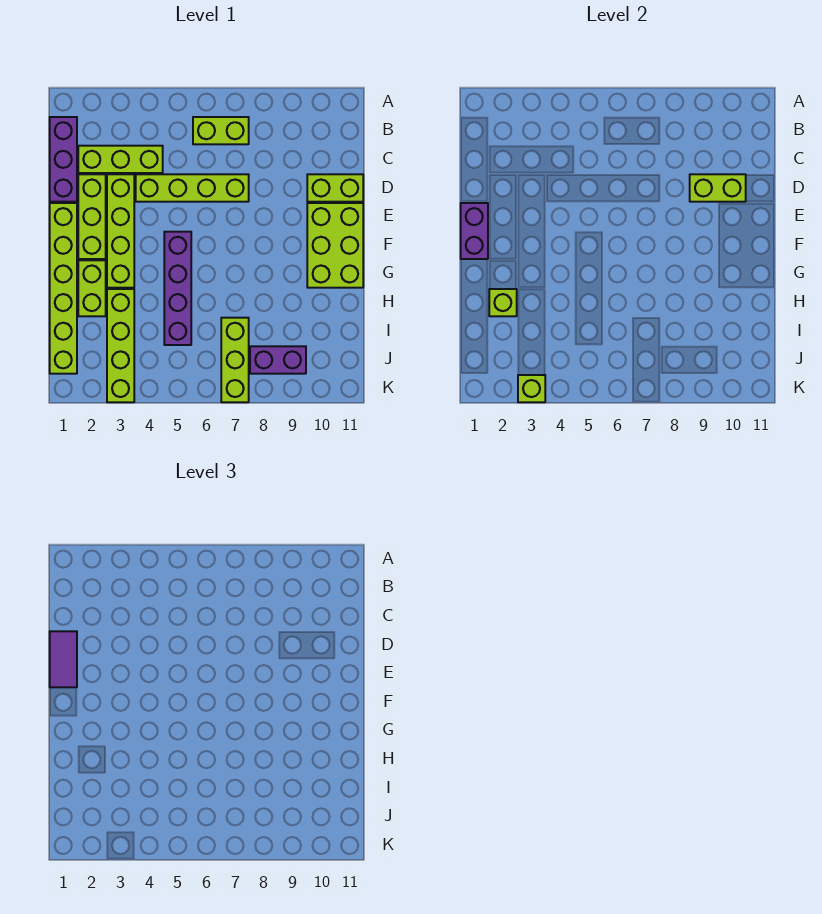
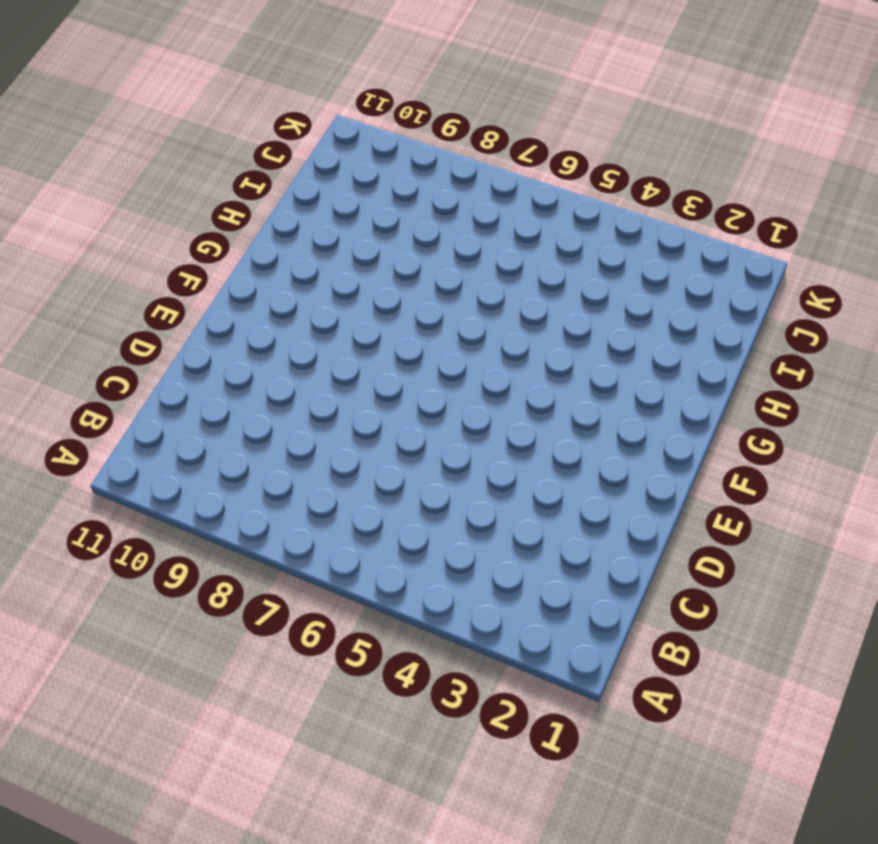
none -> purple 1x3 brick [50,117,77,202]
none -> lime 1x2 brick [193,117,249,144]
none -> lime 1x3 brick [78,146,163,173]

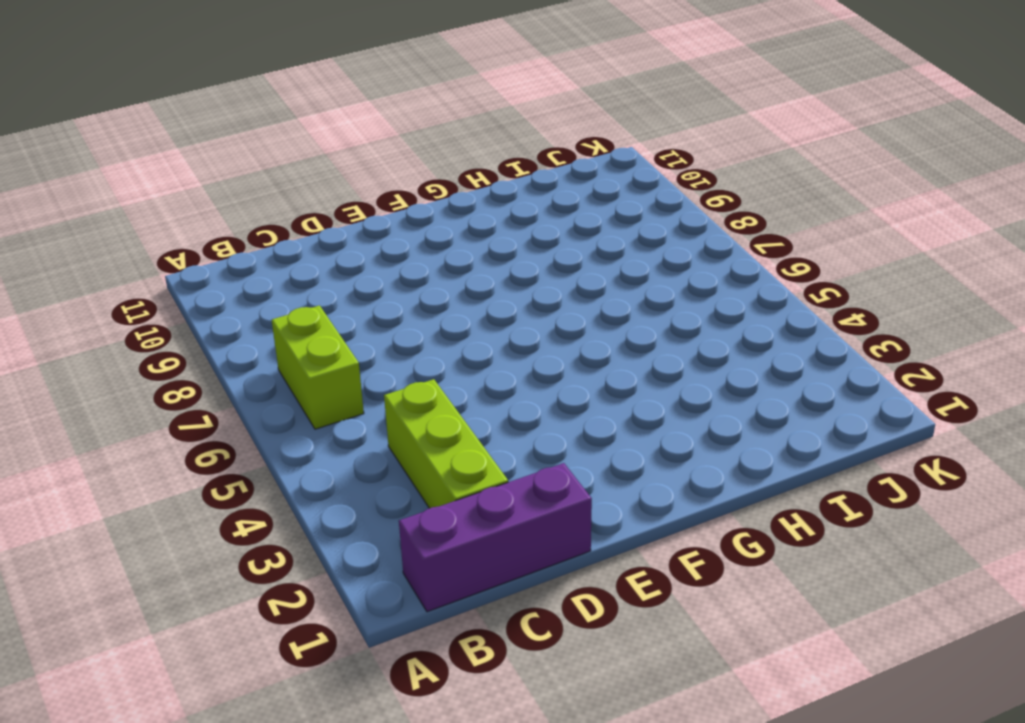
none -> lime 1x3 brick [78,174,106,259]
none -> lime 1x4 brick [107,174,134,288]
none -> lime 1x4 brick [136,174,249,202]

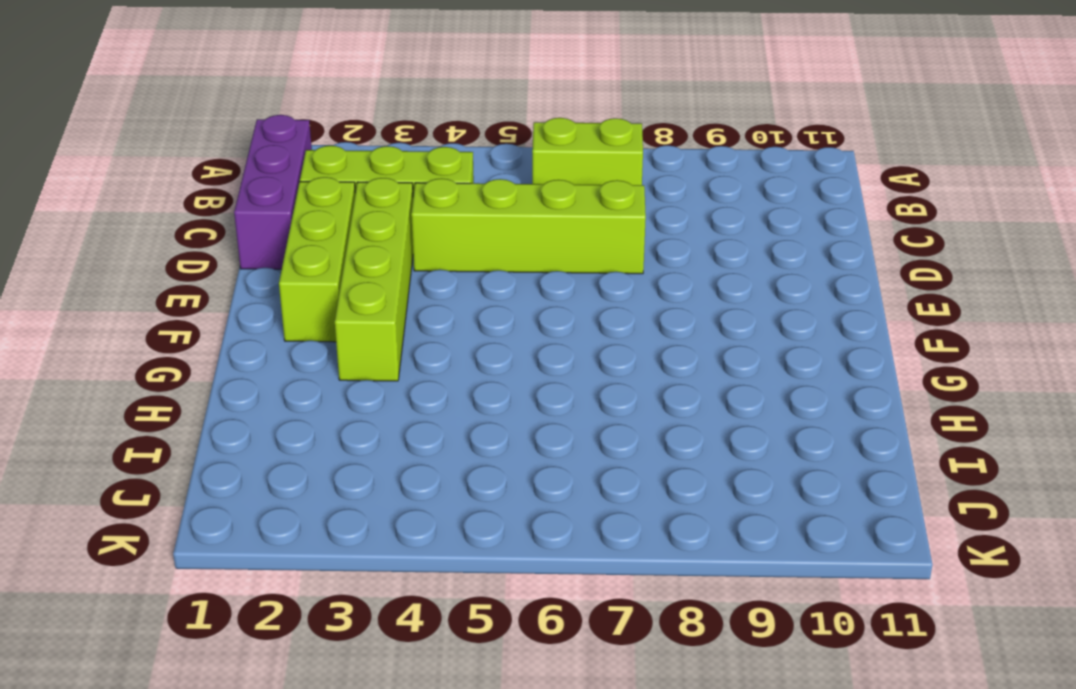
none -> lime 1x2 brick [307,174,363,202]
none -> lime 1x6 brick [50,203,77,374]
none -> lime 2x3 brick [307,203,363,288]

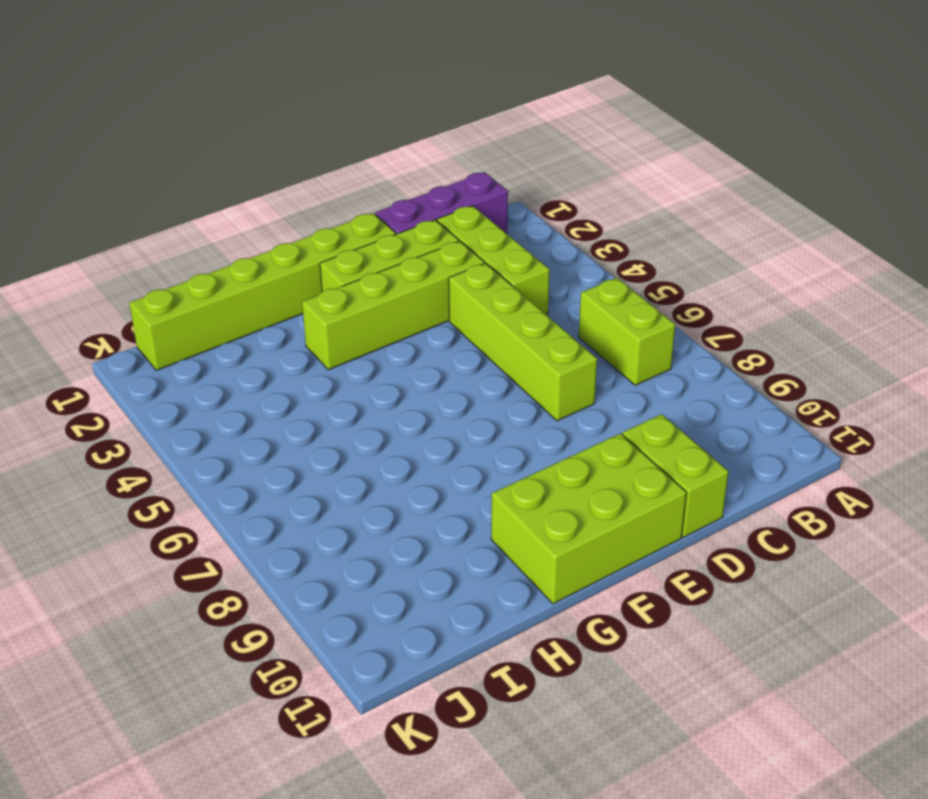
none -> purple 1x4 brick [164,232,191,345]
none -> lime 1x2 brick [78,260,106,316]
none -> lime 1x4 brick [107,289,134,402]

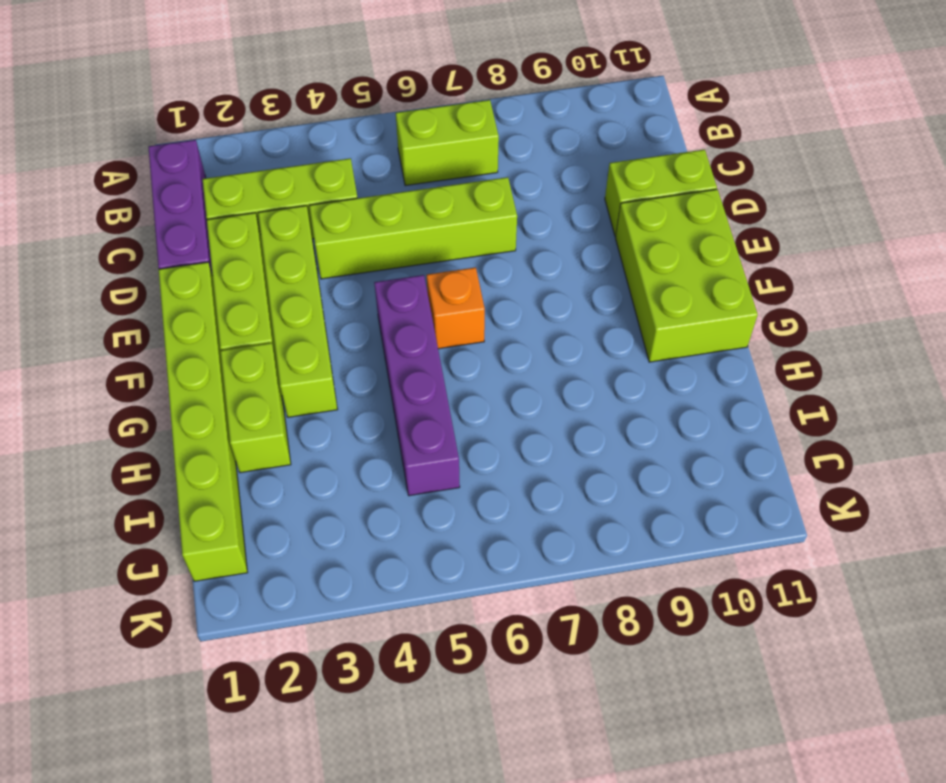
orange 1x1 brick [427,267,485,349] -> none
none -> lime 1x4 brick [107,289,134,402]
none -> lime 1x3 brick [221,318,249,402]
none -> purple 1x2 brick [250,346,306,374]

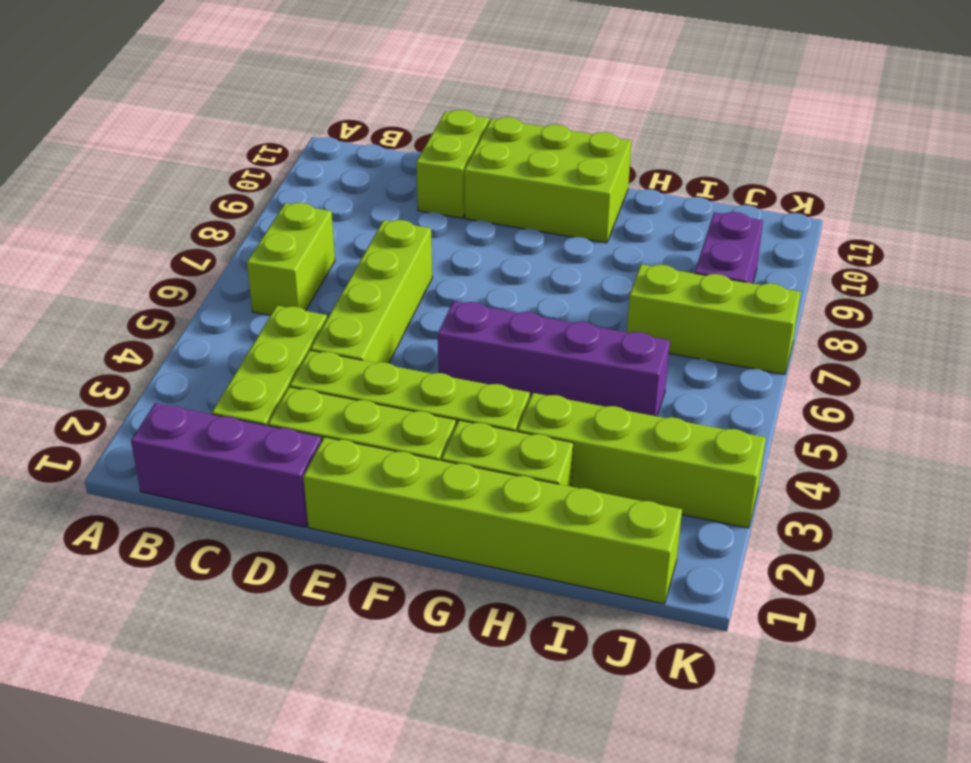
none -> lime 1x2 brick [690,174,746,202]
none -> purple 1x2 brick [461,203,488,259]
none -> lime 1x1 brick [489,289,517,316]

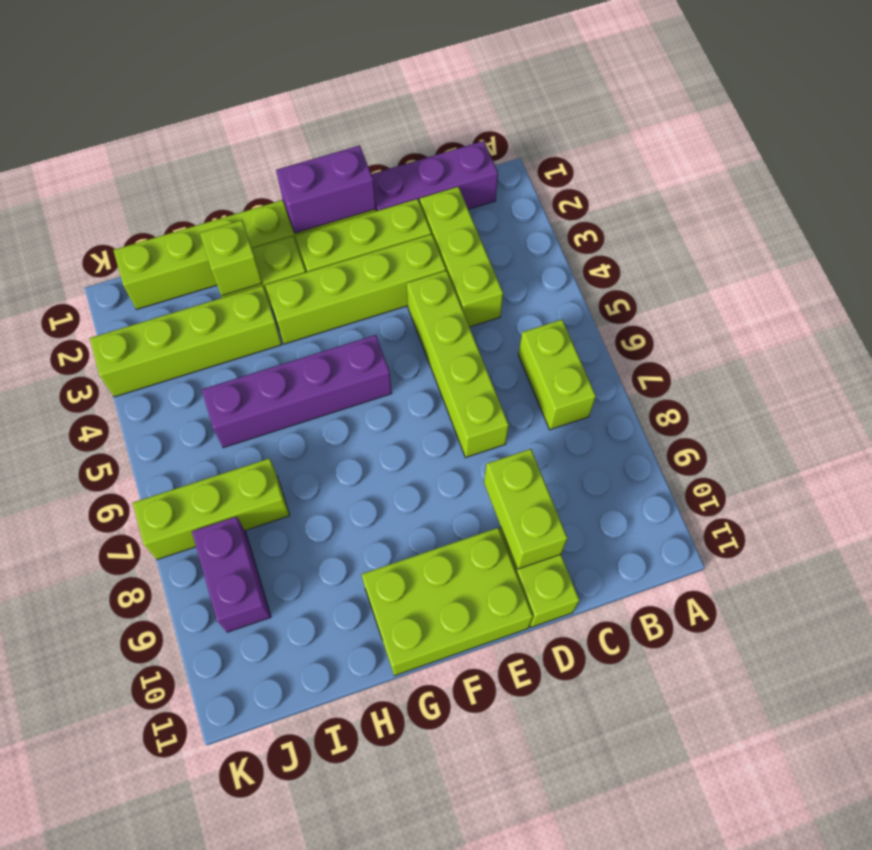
none -> lime 1x1 brick [518,375,545,402]
none -> purple 1x2 tile [50,631,77,687]

